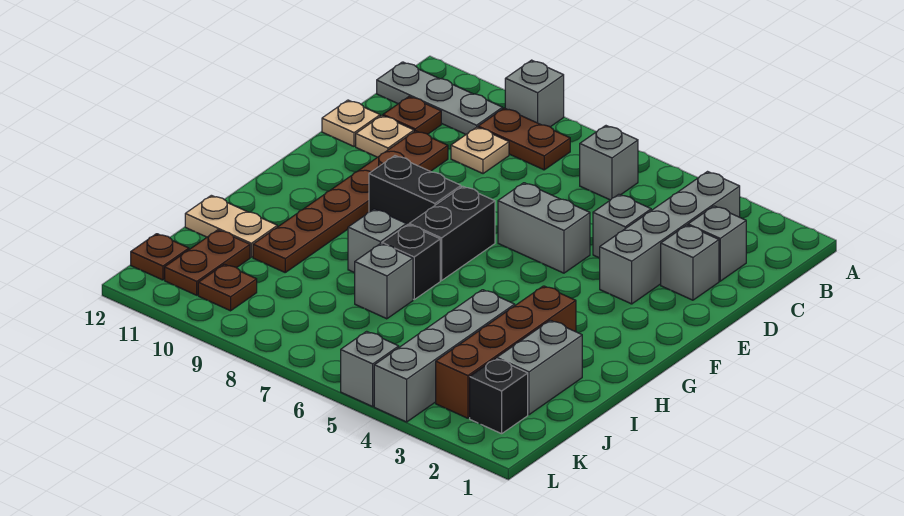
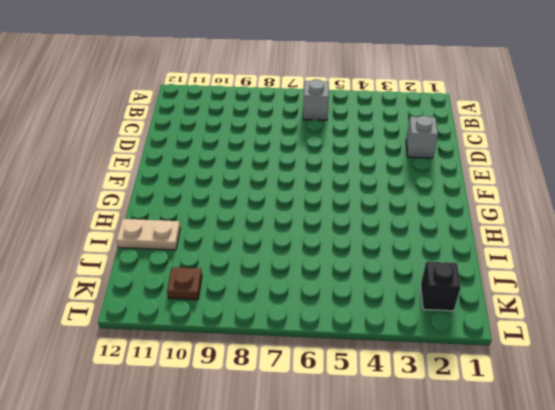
none -> grey 1x1 brick [505,60,564,127]
none -> grey 1x4 brick [600,172,740,304]
none -> brown 1x2 plate [478,108,570,170]

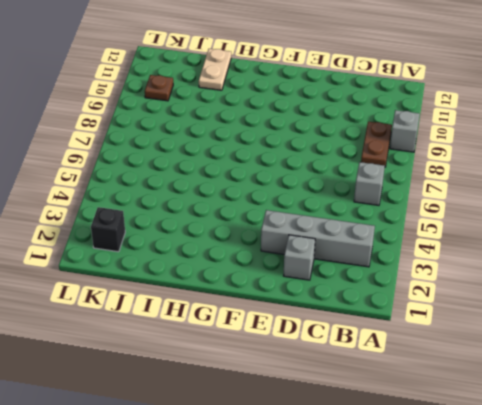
none -> grey 1x3 plate [377,62,503,134]
none -> grey 1x1 brick [688,206,746,281]
none -> tan 1x1 plate [451,127,509,174]

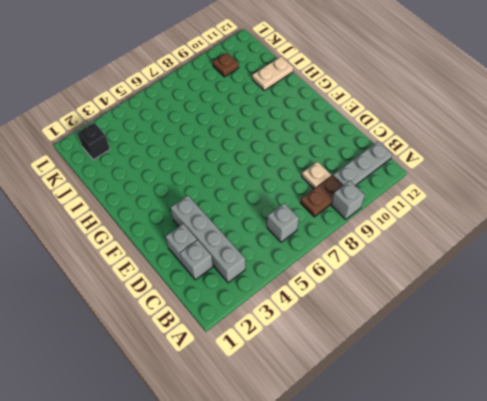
none -> brown 1x1 plate [383,96,441,134]
none -> grey 1x1 brick [593,194,651,258]
none -> brown 1x6 plate [253,131,448,272]

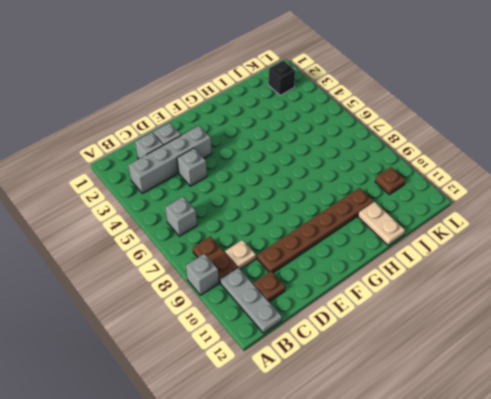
none -> tan 1x1 plate [356,116,414,157]
none -> tan 1x1 plate [322,100,380,146]
none -> grey 1x2 brick [498,183,590,273]

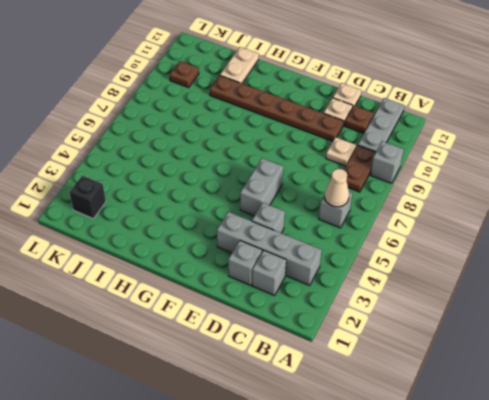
tan 1x1 cone [325,169,349,207] -> none
none -> black 1x2 brick [409,186,495,281]
none -> black 1x2 brick [369,156,461,225]
none -> brown 1x4 brick [436,286,576,418]

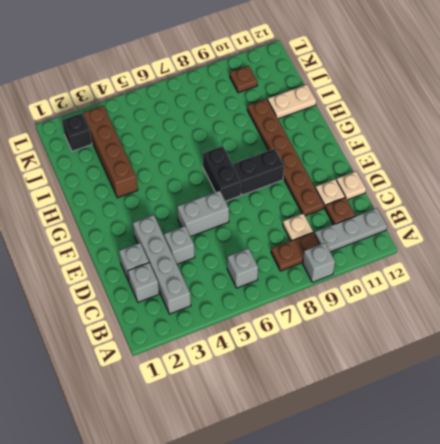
none -> black 1x1 brick [382,225,440,299]
none -> grey 1x1 brick [348,209,406,273]
none -> grey 1x2 brick [497,320,582,415]

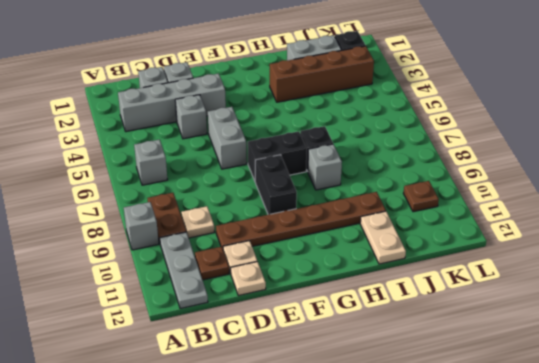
none -> grey 1x4 brick [374,290,515,422]
none -> grey 1x1 brick [355,243,413,319]
none -> brown 1x2 plate [165,230,250,295]

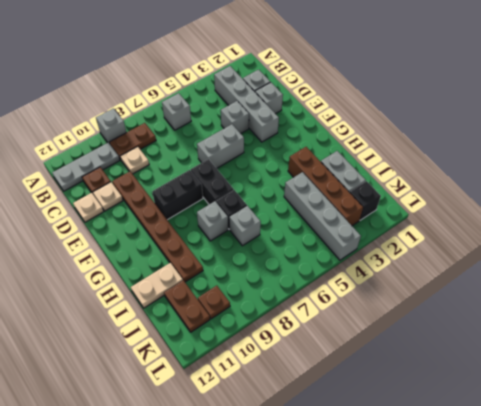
none -> brown 1x1 plate [131,234,189,280]
none -> grey 1x1 brick [341,331,399,407]

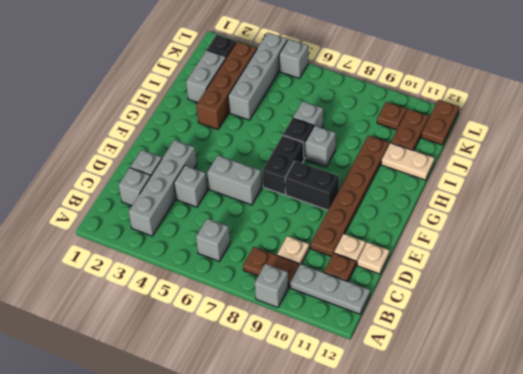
brown 1x2 plate [421,100,459,145] -> brown 1x1 plate [131,234,189,280]

